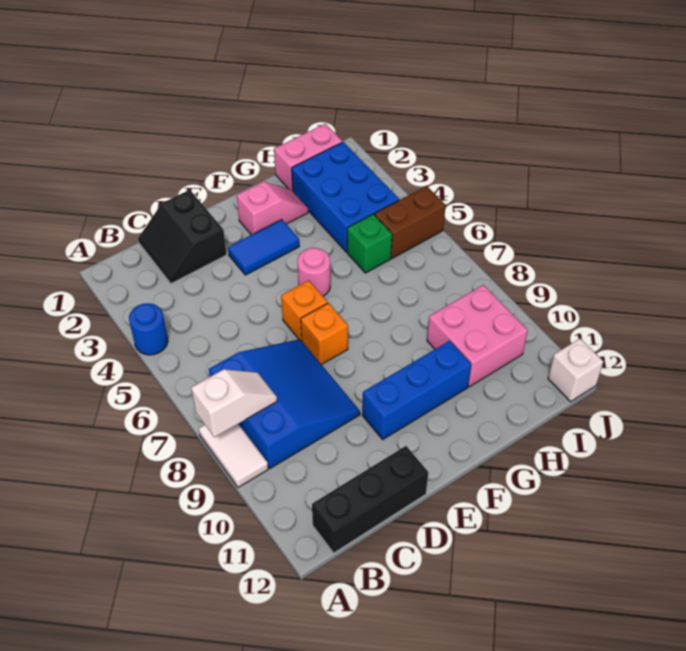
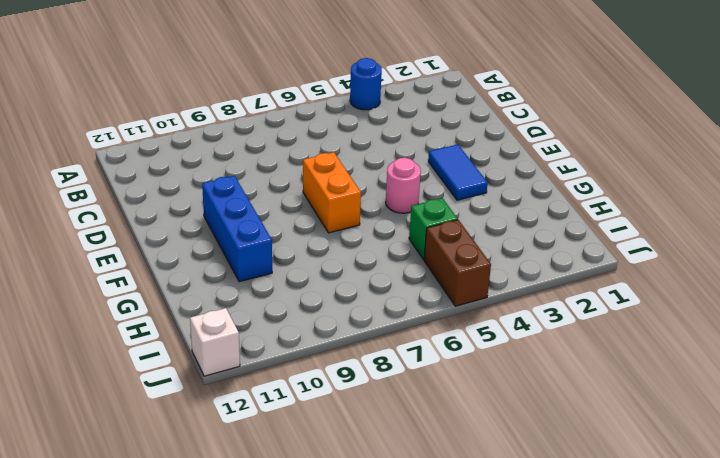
orange 1x2 brick [303,152,361,233] -> orange 1x1 brick [301,303,348,365]
none -> white 1x2 tile [199,424,268,487]
none -> blue 3x3 slope [209,339,360,468]
none -> black 1x3 brick [312,446,428,553]

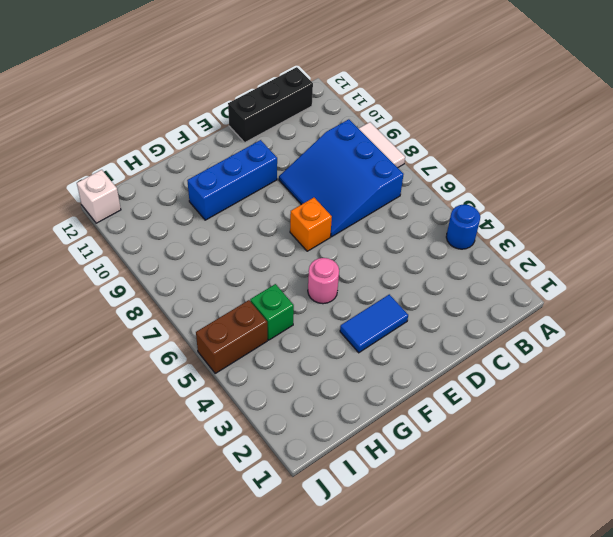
none -> black 2x2 slope [138,190,227,283]
none -> orange 1x1 brick [281,280,328,341]
none -> pink 1x2 slope [237,181,308,235]

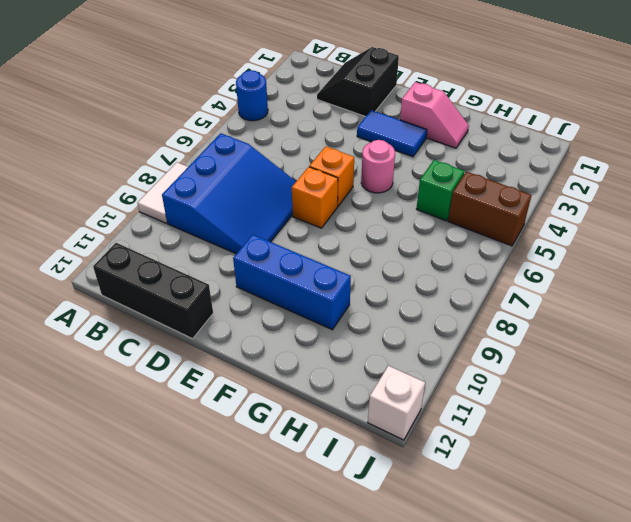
none -> pink 1x2 brick [274,124,342,191]
none -> blue 2x3 brick [292,142,399,252]
none -> pink 2x2 brick [427,285,528,387]

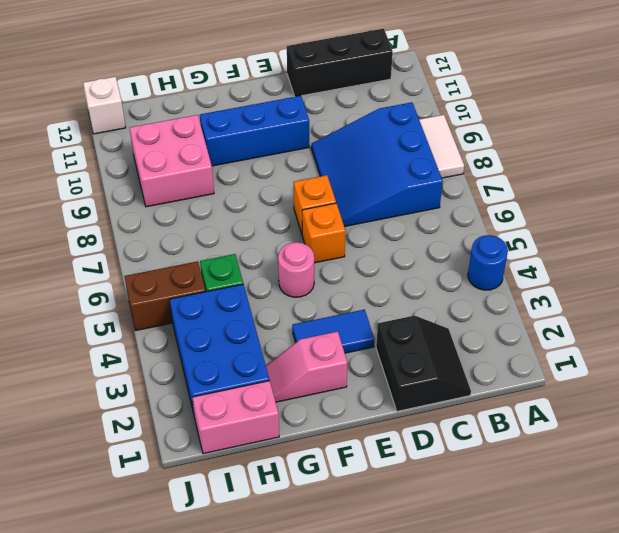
none -> white 1x2 slope [191,369,277,437]

